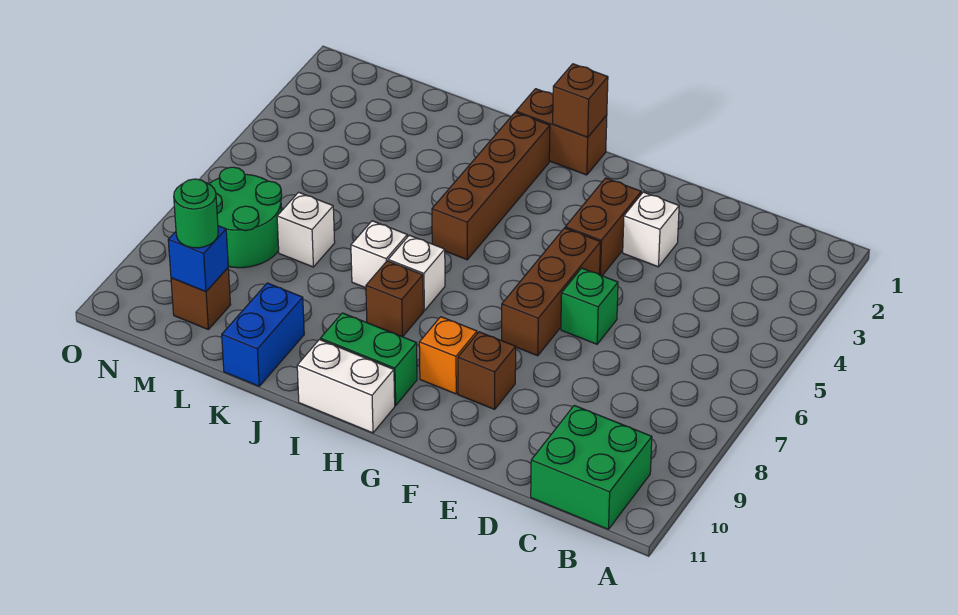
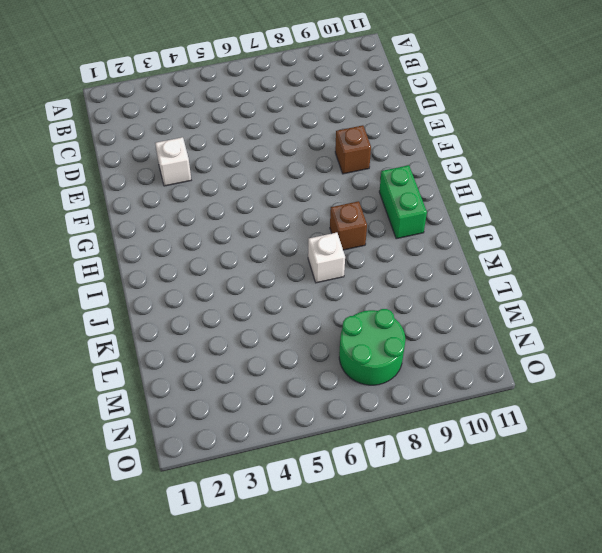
none -> green 2x2 brick [531,405,652,529]
none -> green 1x1 brick [561,268,618,344]
none -> brown 1x2 brick [565,178,641,276]

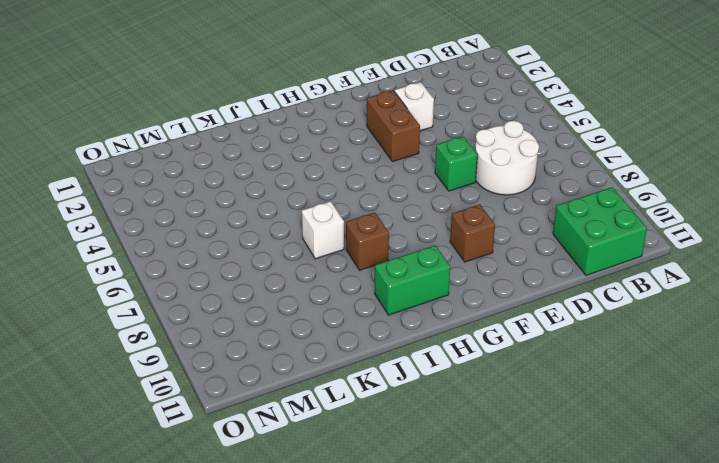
white 2x2 round brick [475,121,539,195] -> none
none -> brown 1x3 brick [502,228,601,356]
none -> orange 1x1 brick [419,317,477,394]
none -> brown 1x2 brick [516,89,607,175]

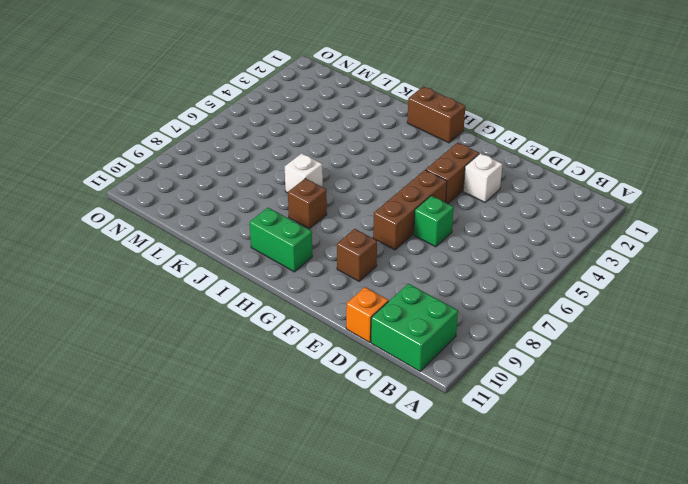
orange 1x1 brick [346,287,389,342] -> orange 1x1 brick moved to [419,317,477,394]
none -> white 1x2 brick [297,340,395,433]
none -> brown 1x4 brick [432,112,550,260]
none -> white 1x1 brick [388,235,445,311]

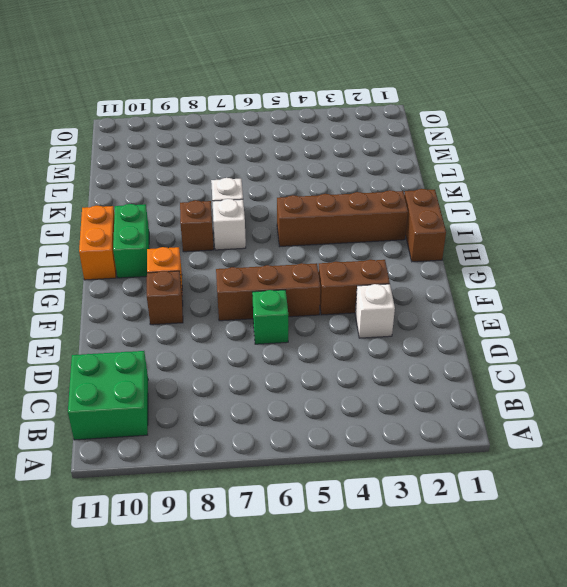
orange 1x2 brick [79,206,116,280] -> white 1x2 brick [297,340,395,433]
none -> blue 1x2 brick [222,283,304,386]
none -> white 1x1 brick [277,192,335,267]
none -> green 2x2 round brick [209,167,282,268]

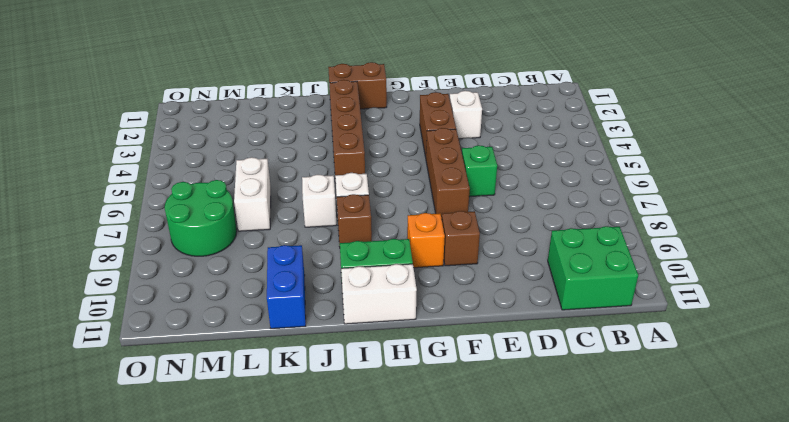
white 1x2 brick [234,157,271,231] -> white 1x1 brick [277,192,335,267]
none -> brown 1x1 brick [171,268,231,329]
none -> brown 1x1 brick [553,64,608,137]
none -> blue 1x1 brick [168,226,228,292]

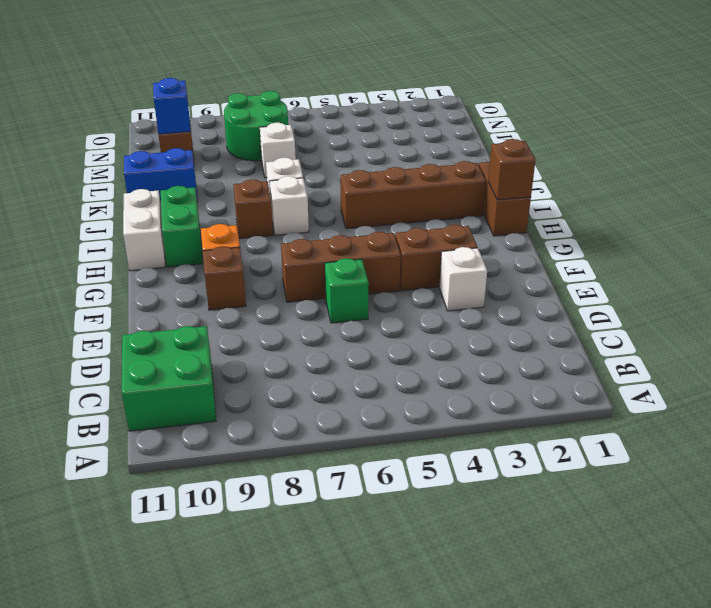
none -> green 1x1 round brick [174,179,218,248]

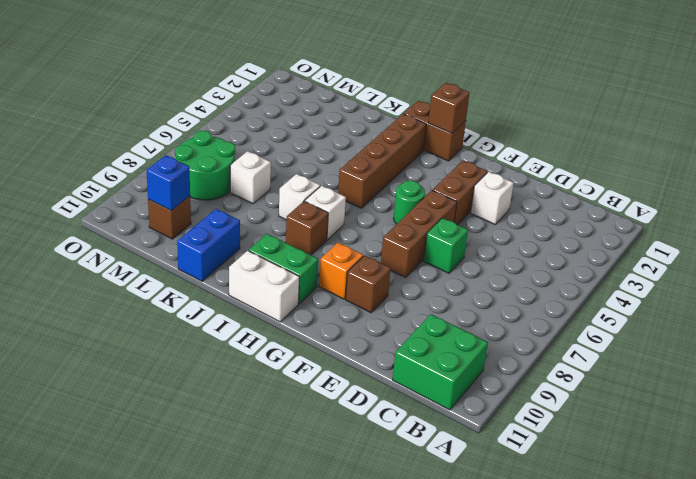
green 1x1 round brick [393,181,425,224] -> green 1x1 round brick moved to [174,179,218,248]

